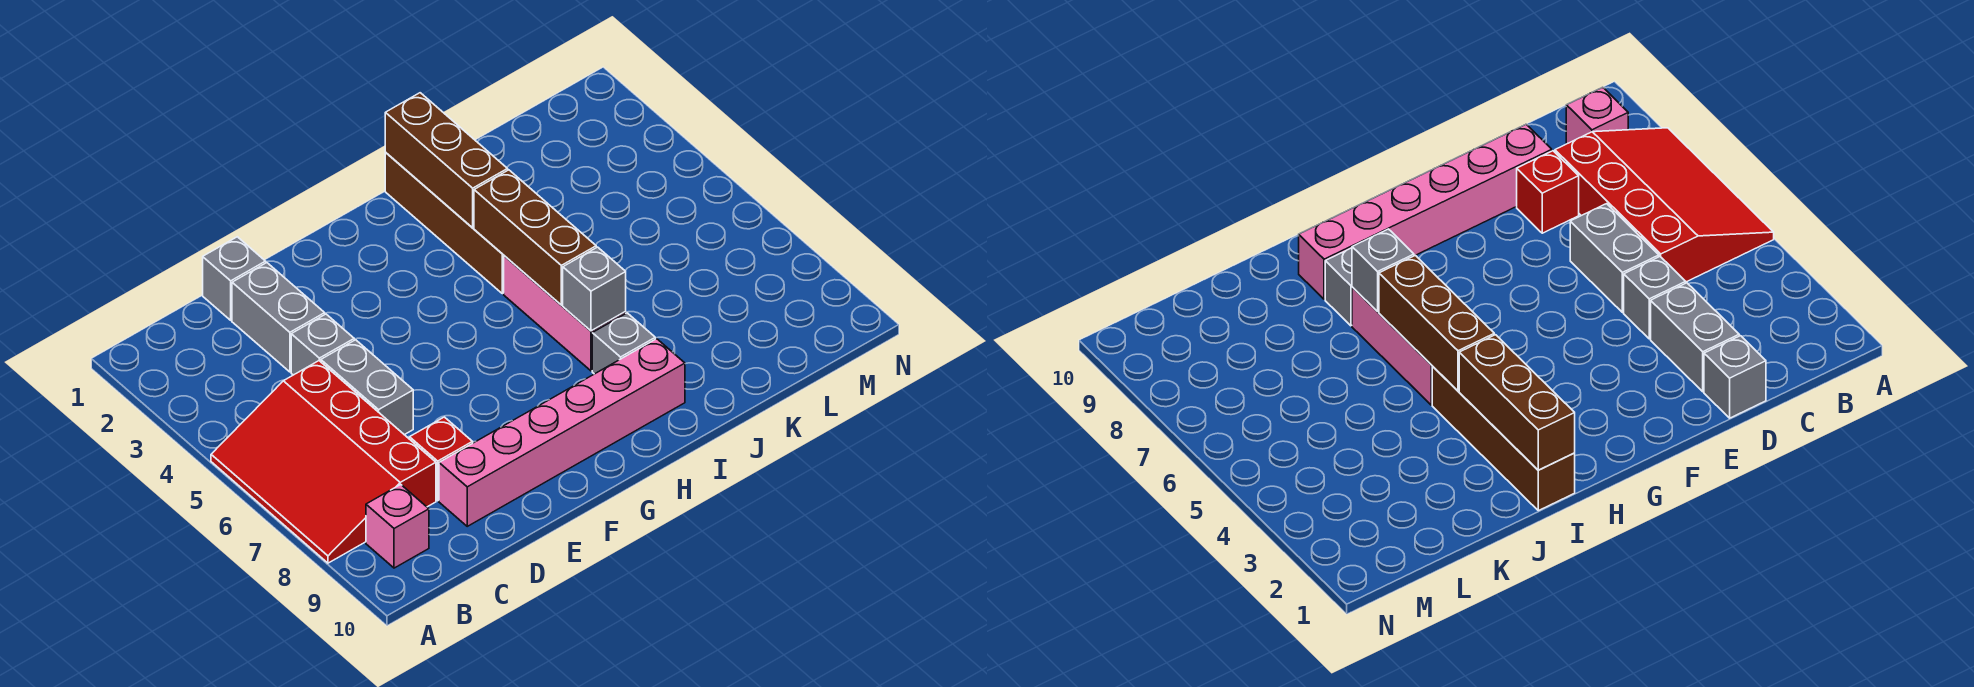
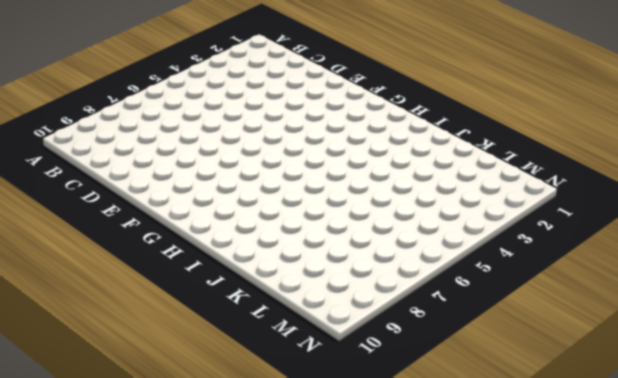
none -> red 3x4 slope [211,361,436,563]
none -> pink 1x1 brick [366,484,429,568]
none -> grey 1x1 brick [203,237,266,320]

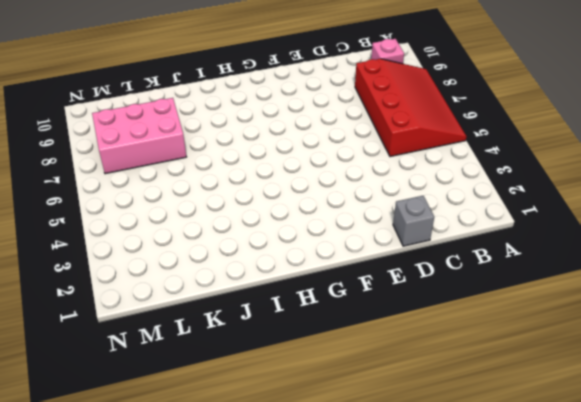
pink 2x3 brick [92,98,186,174] -> none
none -> grey 1x2 brick [232,263,325,372]
none -> grey 1x1 brick [291,314,354,375]
none -> grey 1x2 brick [321,340,413,435]

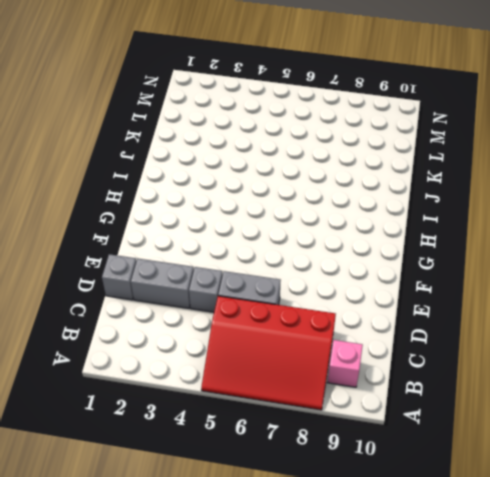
none -> red 1x1 brick [410,417,473,501]
none -> pink 1x6 brick [439,339,685,526]
none -> brown 1x4 brick [385,153,504,294]

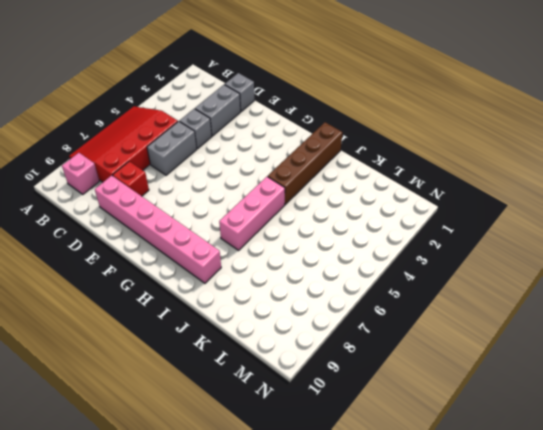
none -> grey 1x1 brick [592,313,655,374]
none -> brown 1x3 brick [385,93,508,228]
none -> brown 1x3 brick [474,170,596,305]

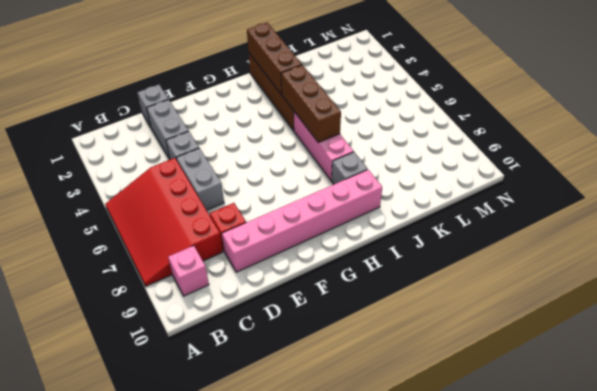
none -> grey 1x1 brick [563,247,626,331]

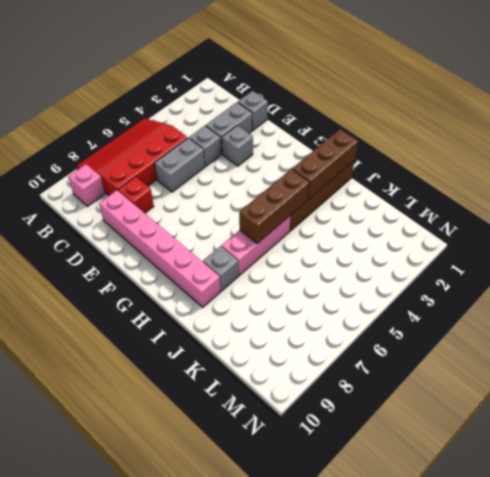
grey 1x1 brick [222,125,253,166] -> grey 1x1 brick moved to [563,247,626,331]

